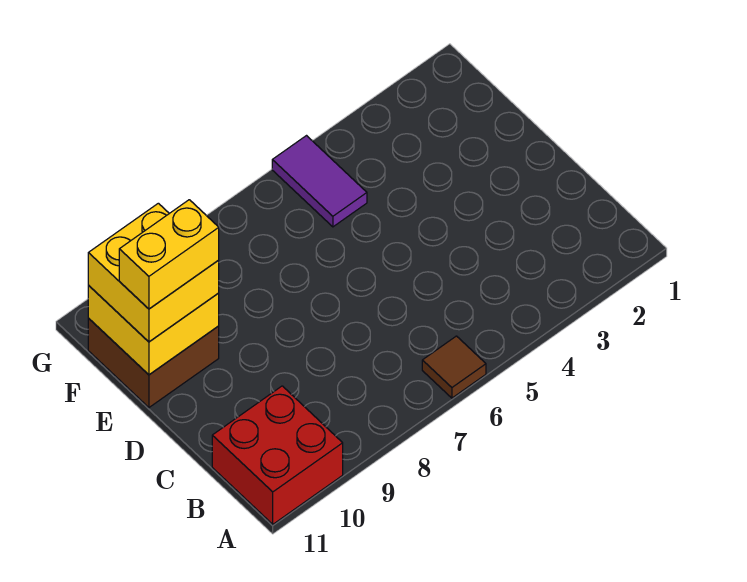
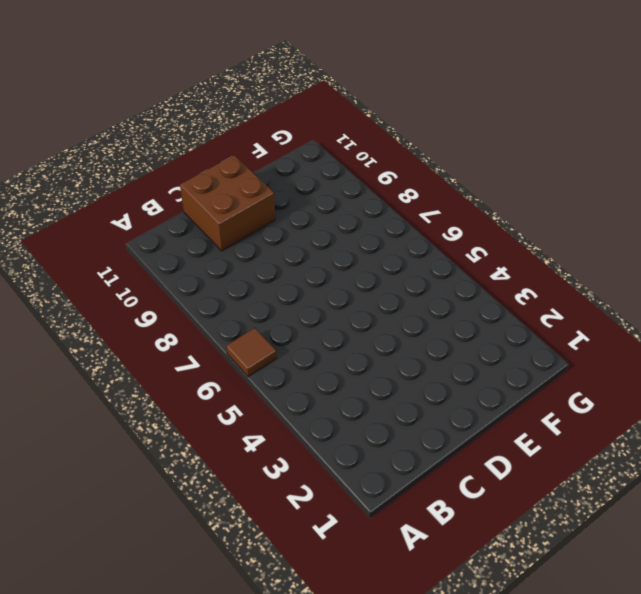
brown 2x2 brick [180,155,275,251] -> brown 2x2 brick moved to [88,319,219,407]
none -> red 2x2 brick [212,386,343,524]
none -> purple 1x2 tile [272,136,367,227]

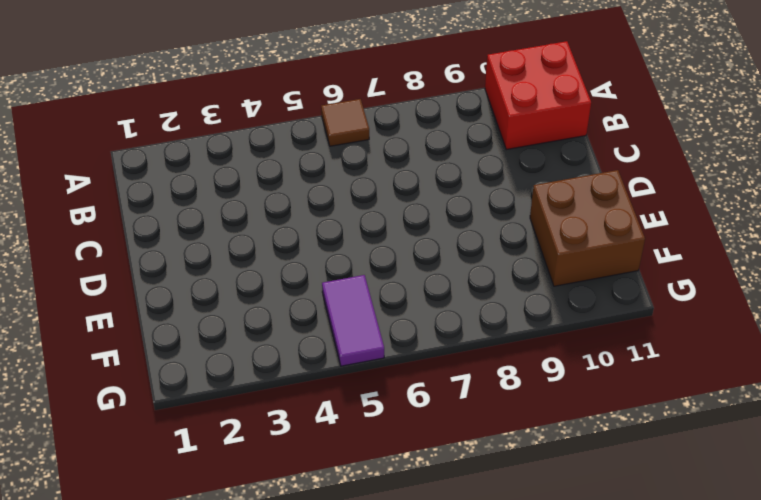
none -> yellow 2x2 brick [88,286,219,375]
none -> yellow 2x2 brick [88,203,219,342]

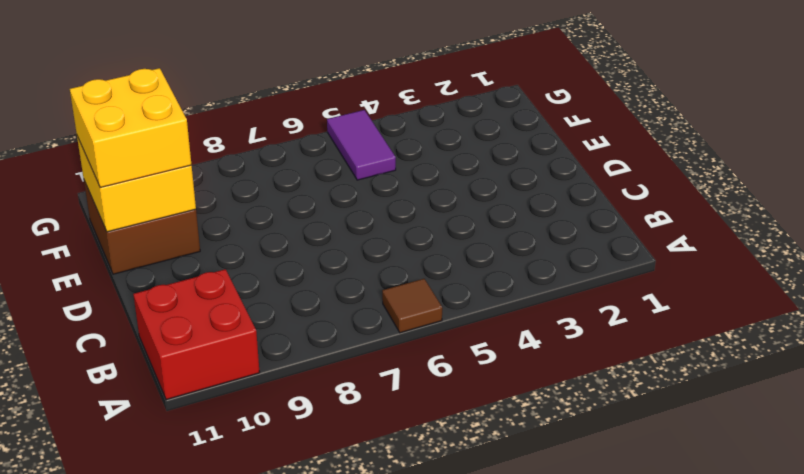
none -> yellow 1x2 brick [119,200,219,309]

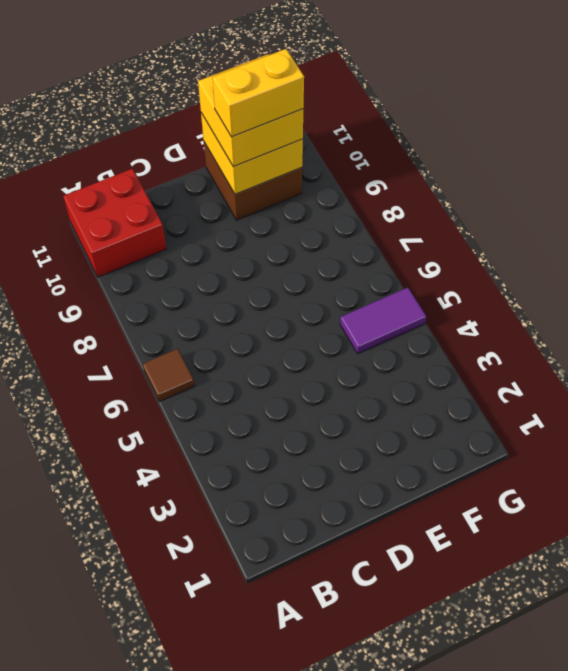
yellow 1x2 brick [212,49,304,137] -> yellow 1x2 brick turned to [119,200,219,309]

